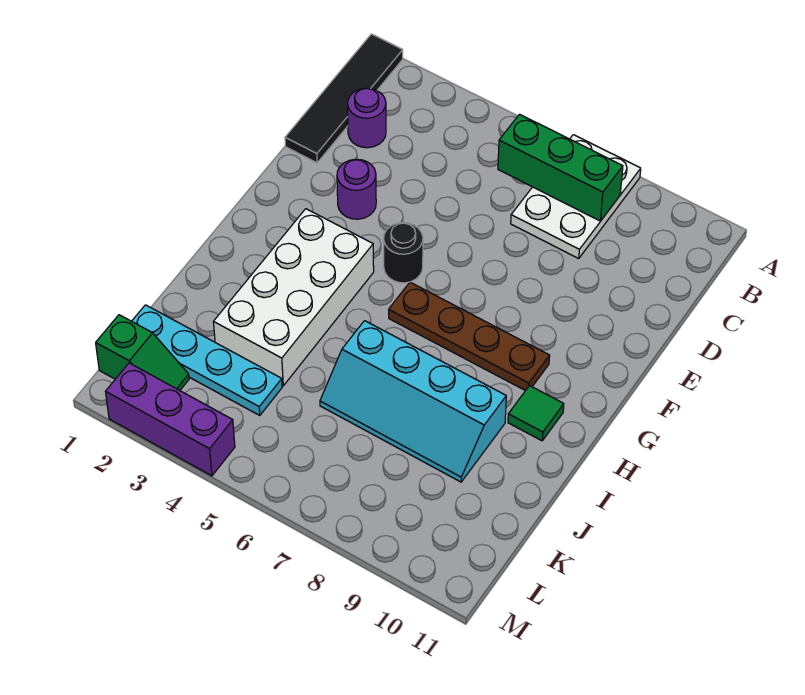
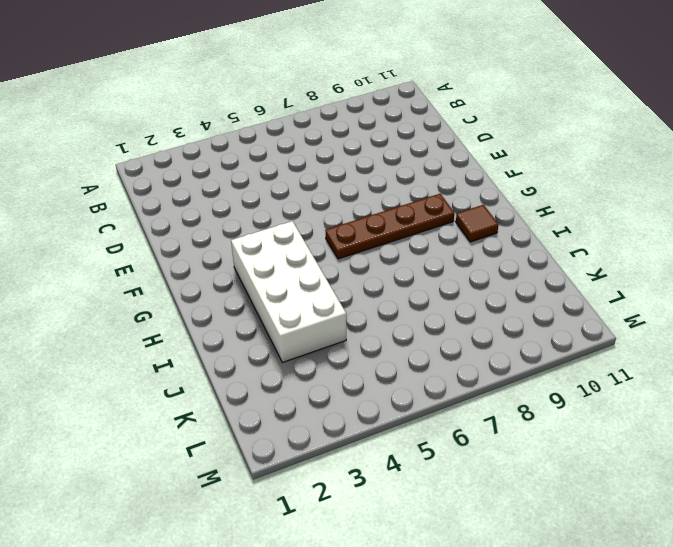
brown 1x1 tile [456,205,499,242] -> green 1x1 tile [508,386,564,441]
none -> black 1x4 tile [285,34,403,163]
none -> white 2x3 plate [511,135,641,258]
none -> purple 1x1 round brick [348,88,386,148]

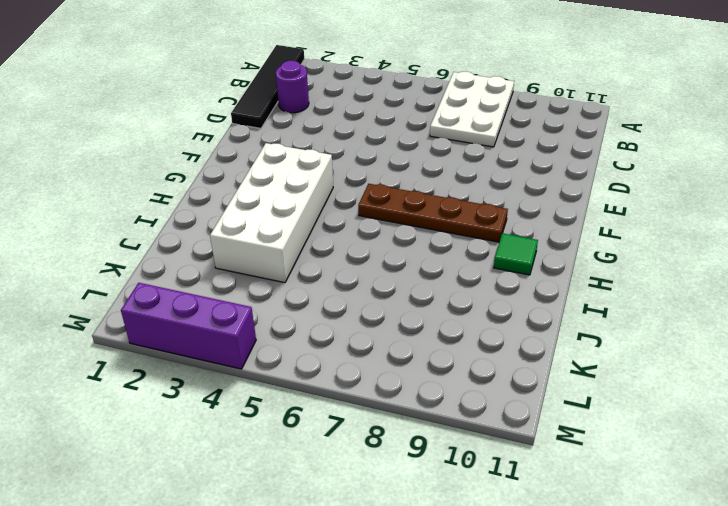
none -> purple 1x1 round brick [337,159,376,219]
none -> black 1x1 round brick [384,222,423,283]
none -> cyan 2x4 slope [320,321,506,482]

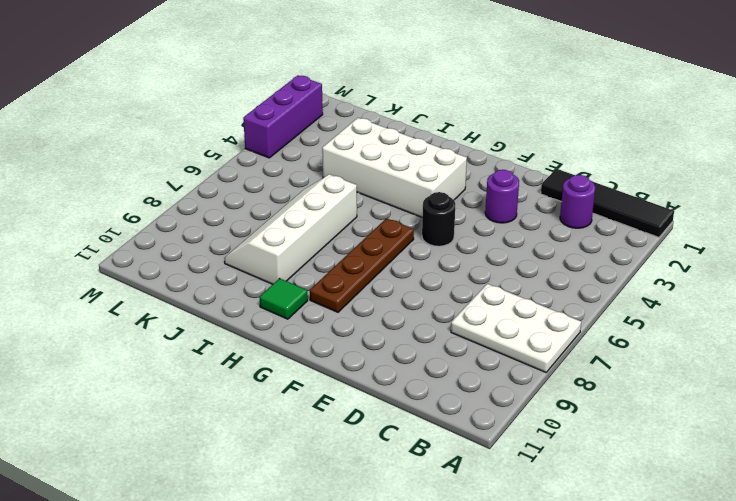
white 2x4 slope [224,174,357,284] -> cyan 2x4 slope [320,321,506,482]
none -> cyan 1x4 plate [132,305,282,416]
none -> green 1x2 slope [96,315,189,390]
none -> green 1x3 brick [498,114,623,221]

